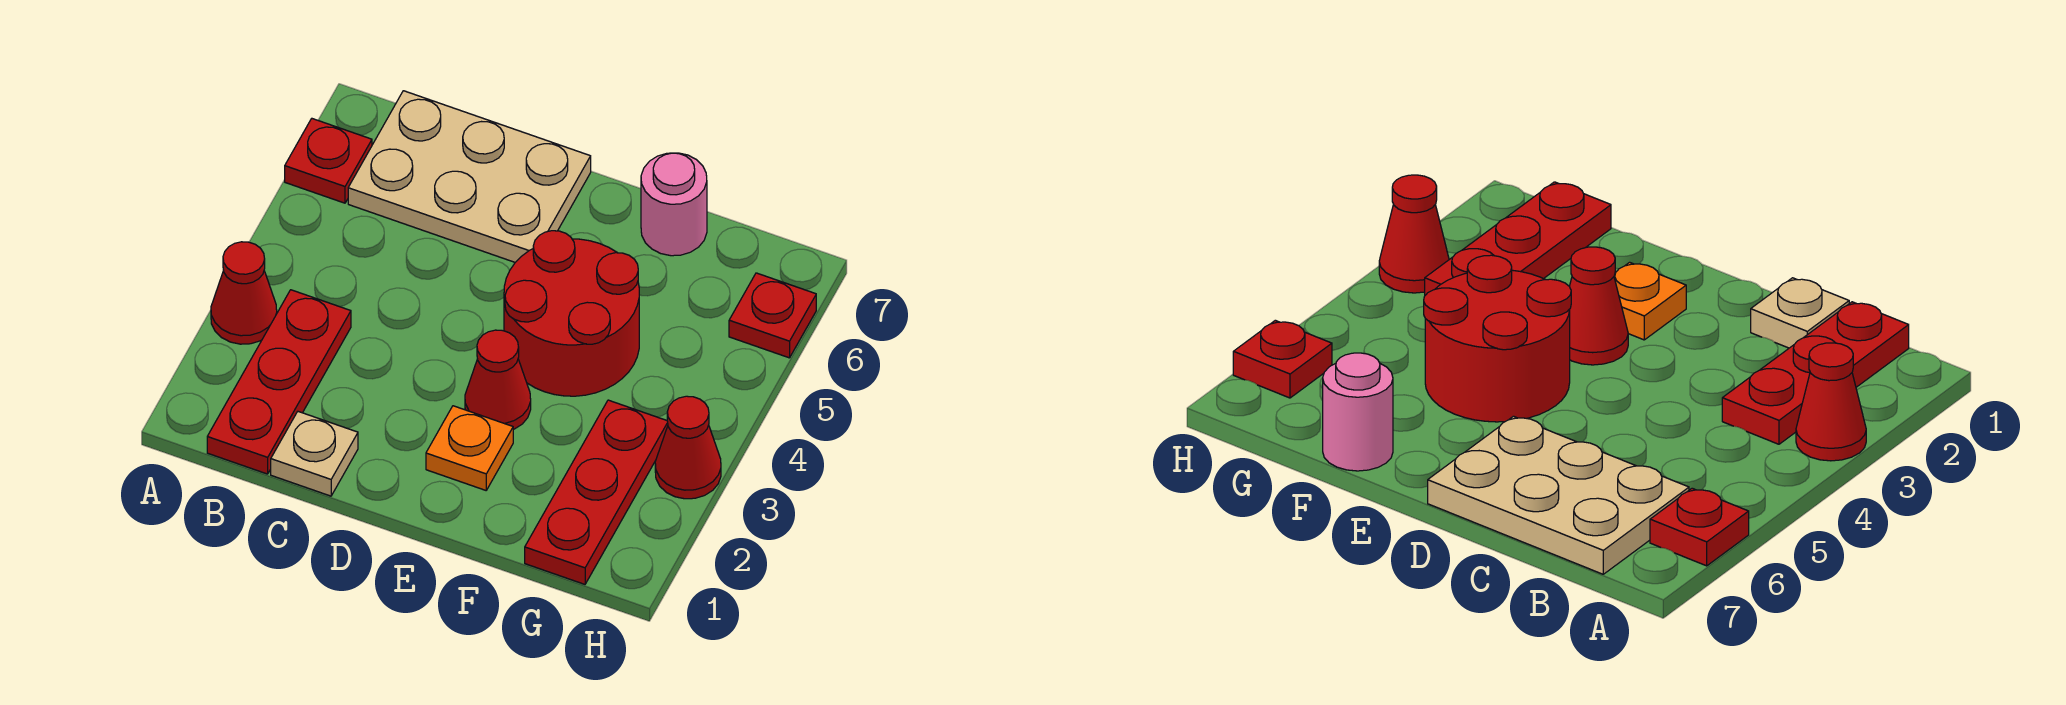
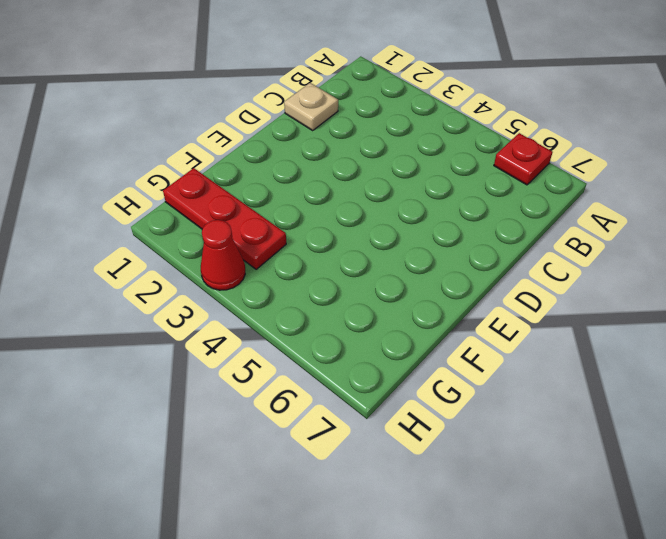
none -> red 1x1 cone [211,242,277,344]
none -> red 1x3 plate [207,290,351,474]
none -> tan 2x3 plate [348,91,591,262]

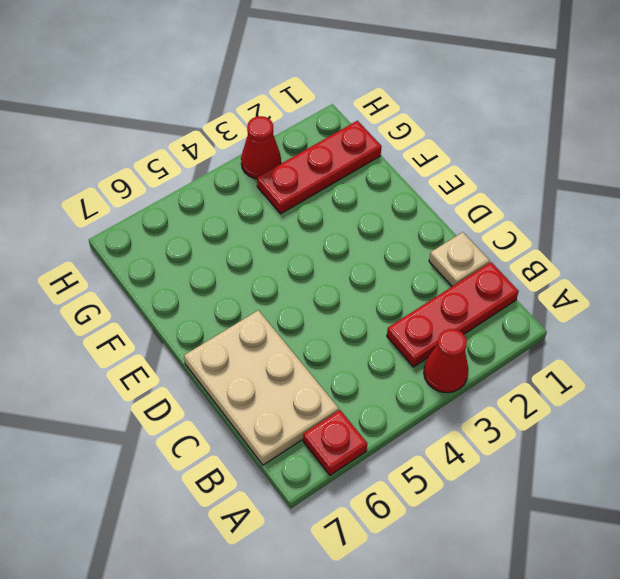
none -> orange 1x1 plate [426,406,513,490]
none -> red 1x1 cone [465,330,531,429]
none -> red 2x2 round brick [504,231,639,396]

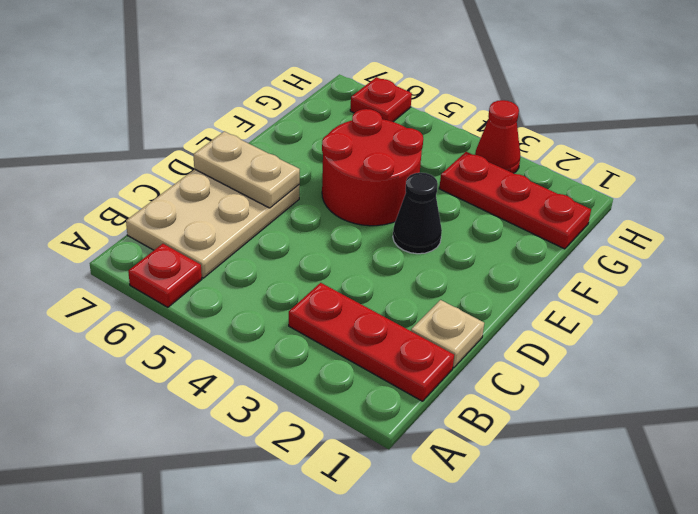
tan 1x2 plate [193,131,300,208] -> none
black 1x1 cone [393,173,442,254] -> red 1x1 cone [465,330,531,429]
none -> red 1x1 cone [211,242,277,344]
none -> orange 1x1 plate [426,406,513,490]
none -> pink 1x1 round brick [641,153,707,256]

